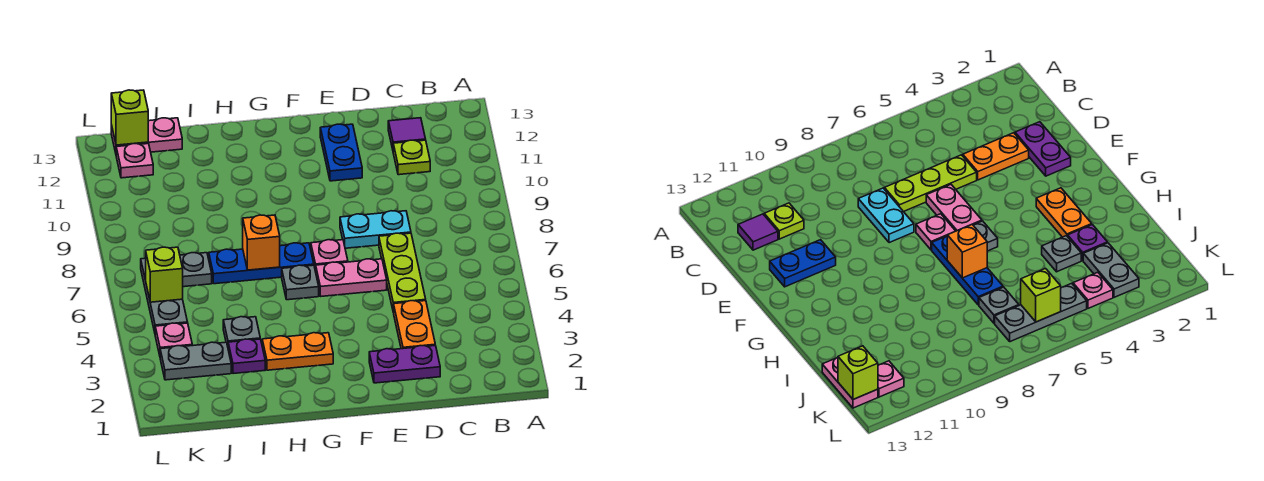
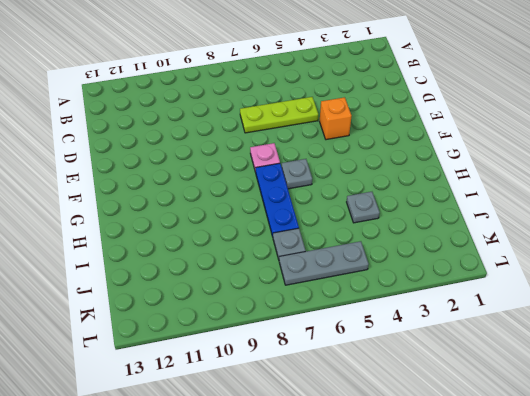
orange 1x1 brick [320,97,351,140] -> orange 1x1 brick moved to [243,215,280,270]
none -> lime 1x1 plate [393,140,430,175]
none -> purple 1x1 tile [388,118,426,149]
none -> purple 1x2 plate [369,346,440,383]

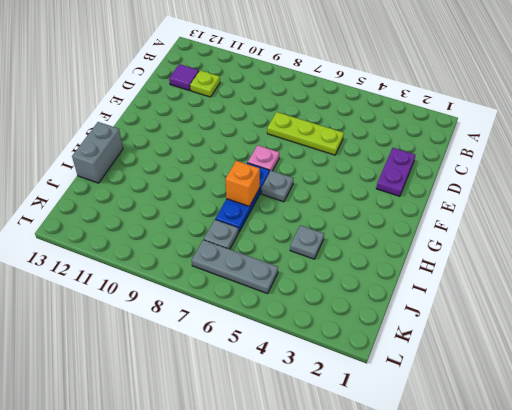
grey 1x2 brick [72,122,123,183] -> none
none -> orange 1x2 plate [394,301,435,349]
none -> cyan 1x2 plate [340,211,411,248]
none -> pink 1x2 plate [316,259,387,296]

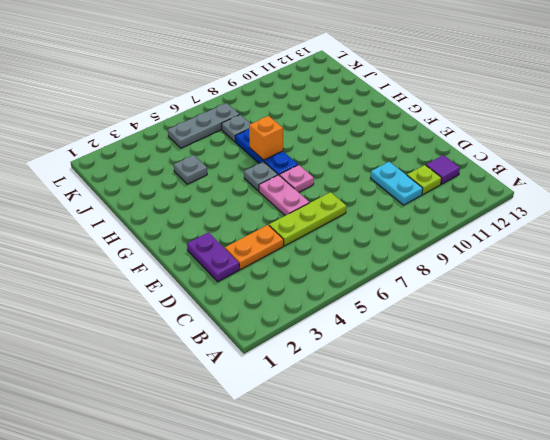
cyan 1x2 plate [371,162,423,205] -> cyan 1x2 plate moved to [340,211,411,248]
none -> blue 1x2 plate [320,124,362,181]
none -> orange 1x2 plate [262,333,333,370]
none -> purple 1x1 plate [228,339,265,374]

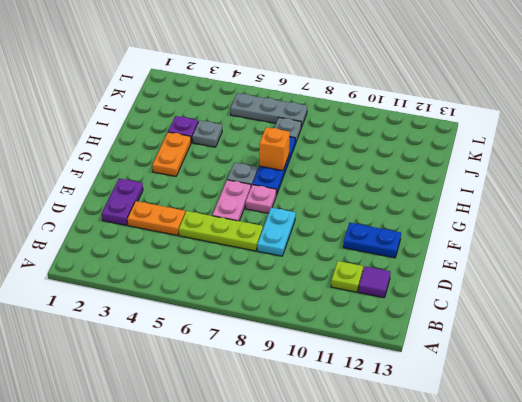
none -> grey 1x2 plate [160,342,231,380]
none -> pink 1x2 plate [111,118,182,153]
none -> pink 1x1 plate [155,323,192,355]

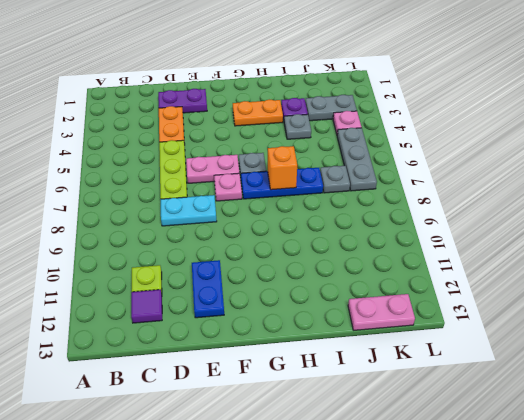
none -> pink 1x1 plate [116,144,153,178]
none -> lime 1x1 brick [146,247,183,302]
none -> lime 1x1 brick [111,90,148,145]

